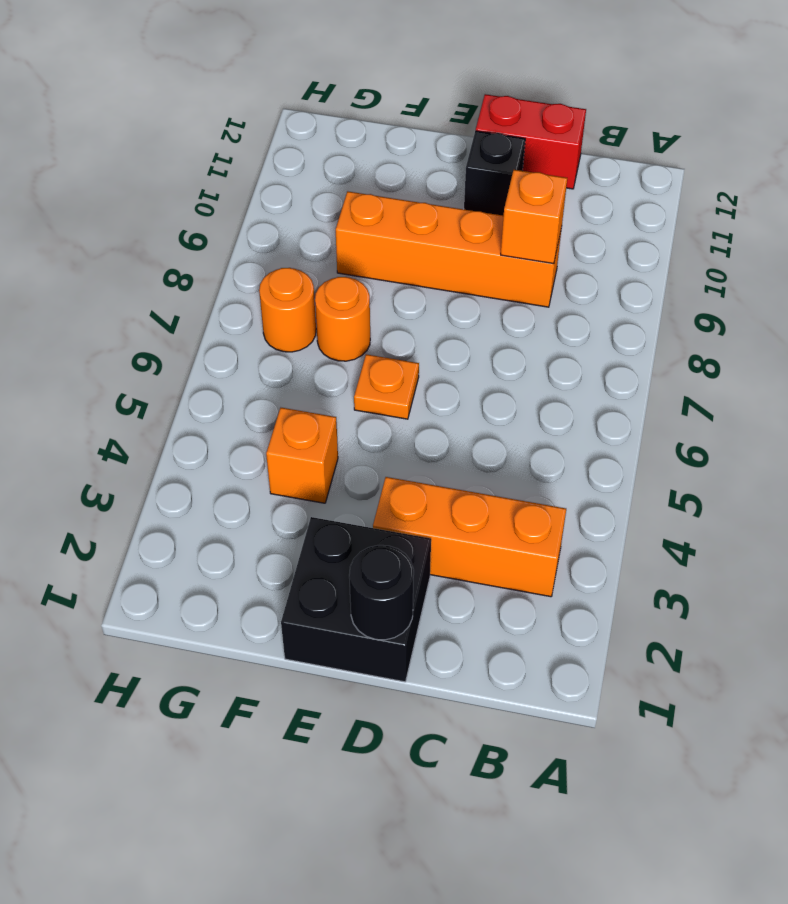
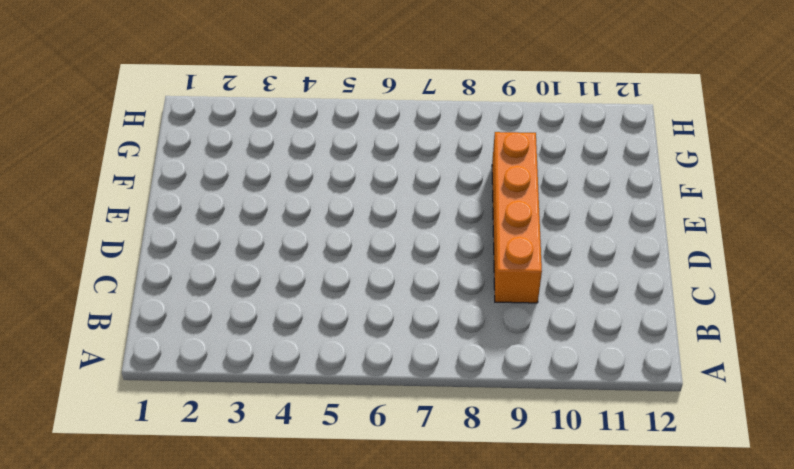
none -> orange 1x3 brick [373,477,566,597]
none -> red 1x2 brick [476,94,586,189]

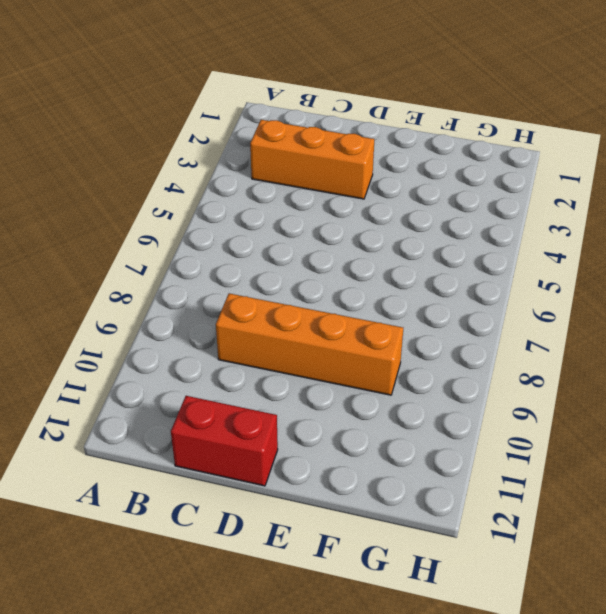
none -> black 2x2 brick [281,517,431,682]
none -> black 1x1 brick [464,131,525,216]

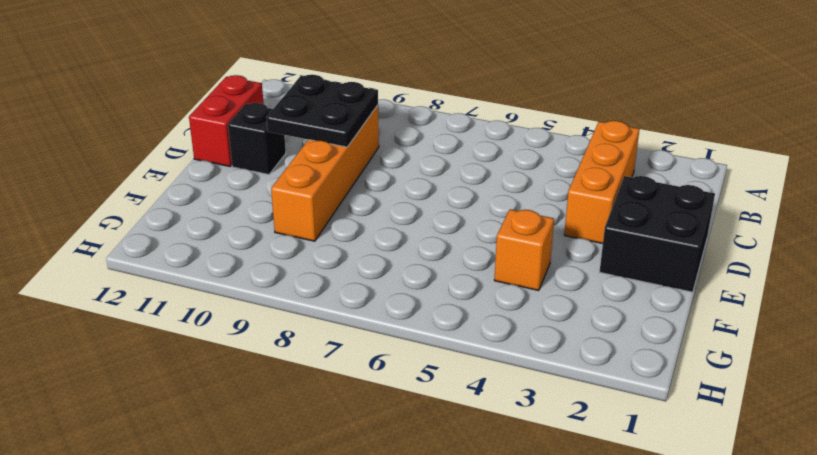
black 2x2 plate [266,75,378,147] -> orange 1x1 brick [501,170,567,264]
none -> orange 1x1 plate [354,354,419,419]
none -> orange 1x1 round brick [315,277,370,361]

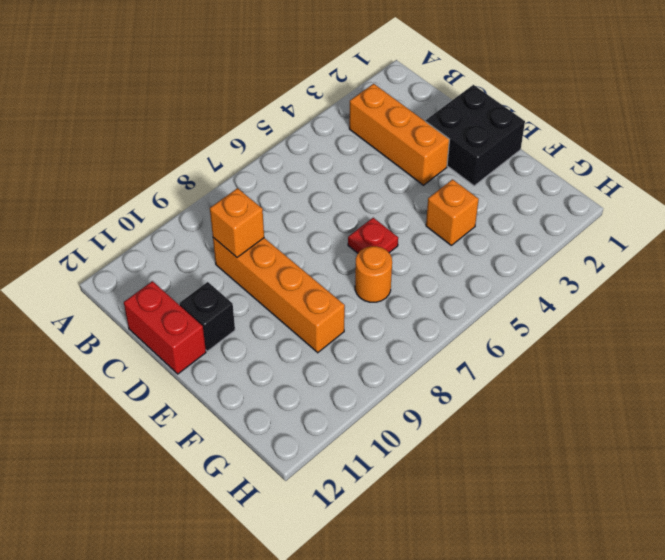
red 1x1 plate [348,218,398,253] -> orange 1x1 plate [354,354,419,419]
none -> orange 1x1 round brick [259,268,316,352]
none -> black 1x1 round brick [349,545,414,640]

